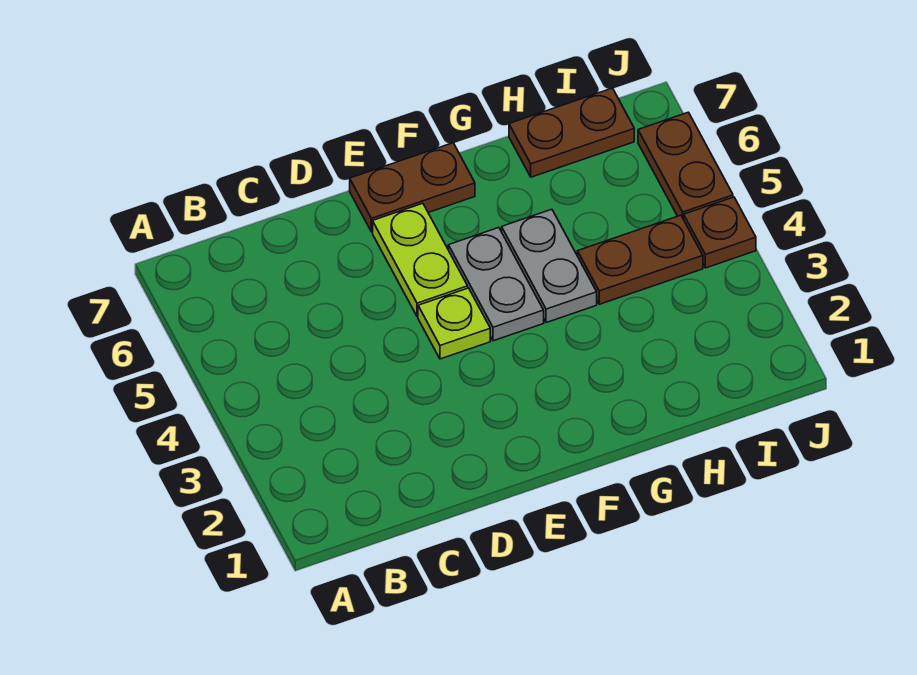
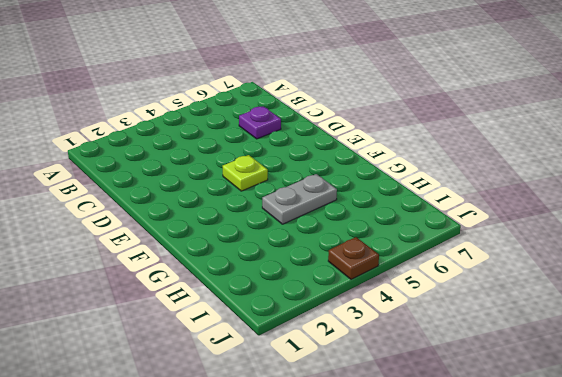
purple 1x1 plate [239,106,281,139] -> none
none -> lime 1x2 plate [373,203,468,317]
none -> brown 1x2 plate [350,143,475,232]

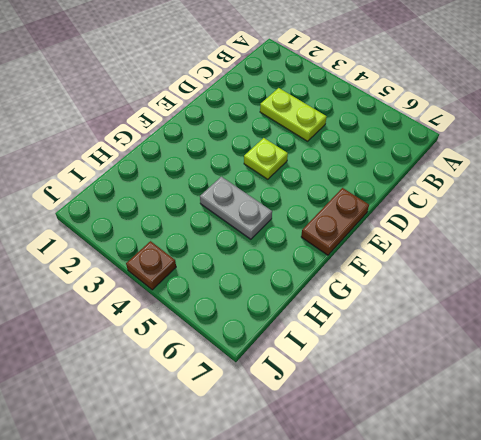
lime 1x2 plate [260,88,327,141] -> lime 1x2 plate moved to [373,203,468,317]
none -> grey 1x2 plate [448,228,544,341]
none -> brown 1x2 plate [577,215,703,304]

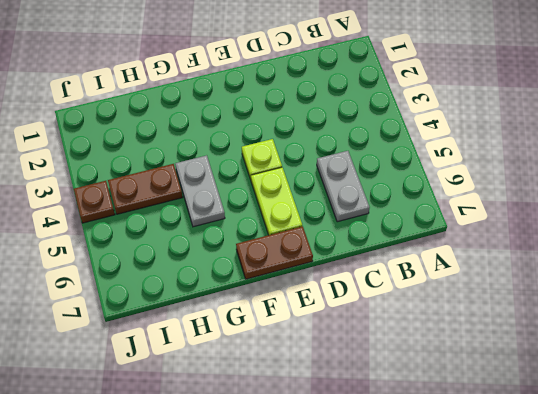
grey 1x2 plate [317,151,370,222] -> grey 1x2 plate moved to [448,228,544,341]
none -> brown 1x2 plate [509,88,634,177]
none -> brown 1x2 plate [638,112,733,219]

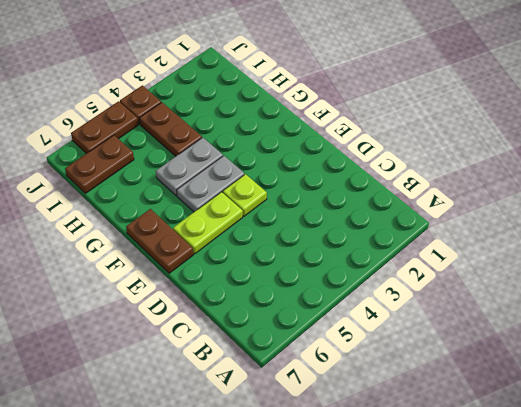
brown 1x2 plate [65,135,134,193] -> brown 1x2 plate turned to [509,88,634,177]

